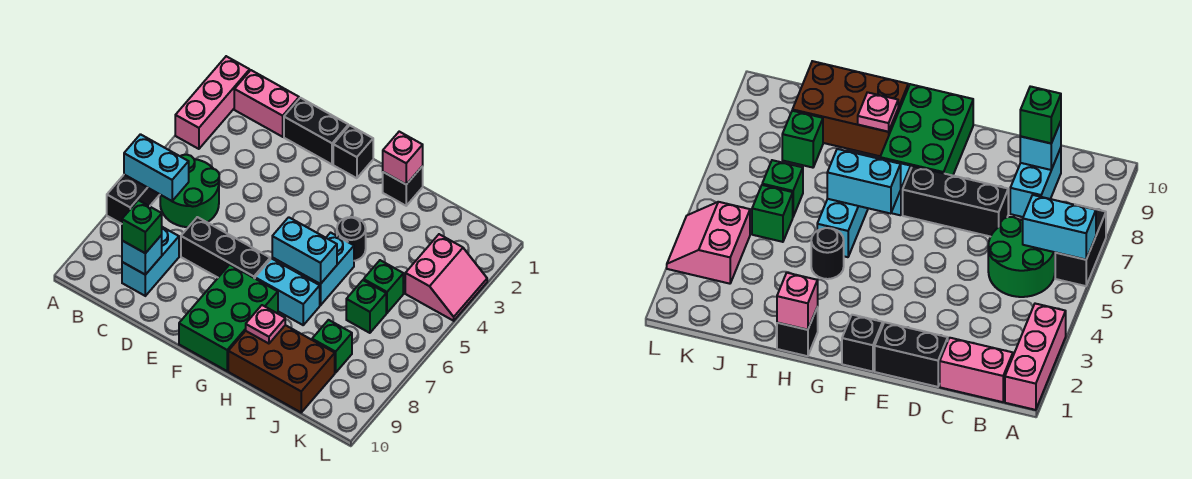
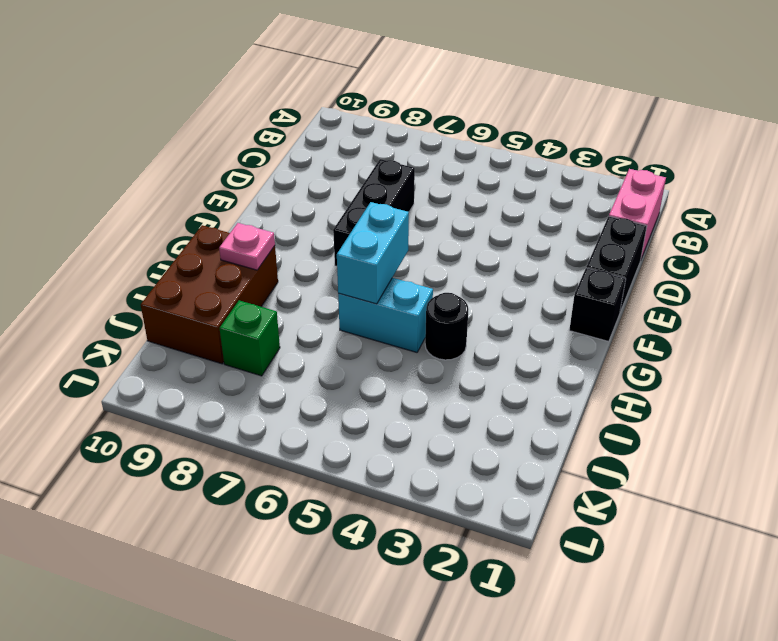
none -> pink 1x3 brick [175,56,250,149]
none -> black 1x2 brick [107,175,160,224]
none -> green 2x2 round brick [160,155,219,227]

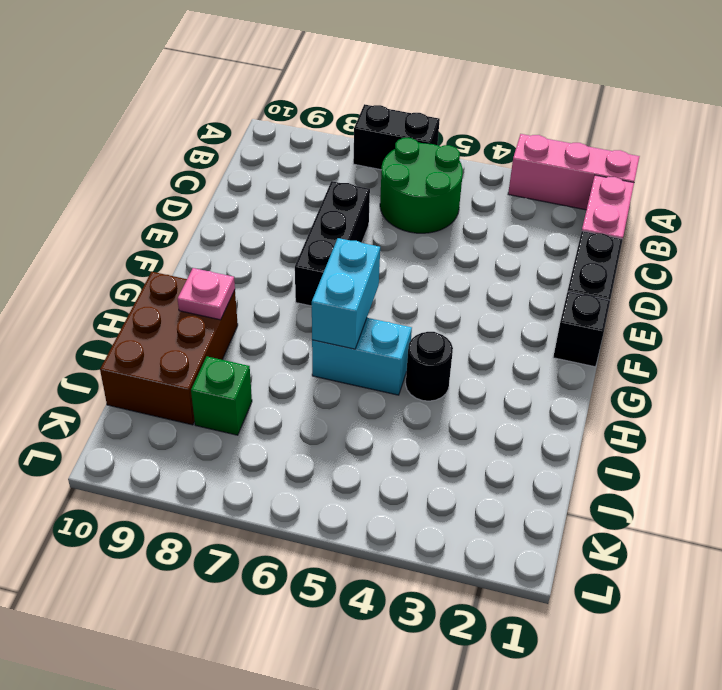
none -> cyan 1x2 brick [122,227,179,296]
none -> green 2x3 brick [179,265,278,371]
none -> cyan 1x2 brick [255,259,320,325]

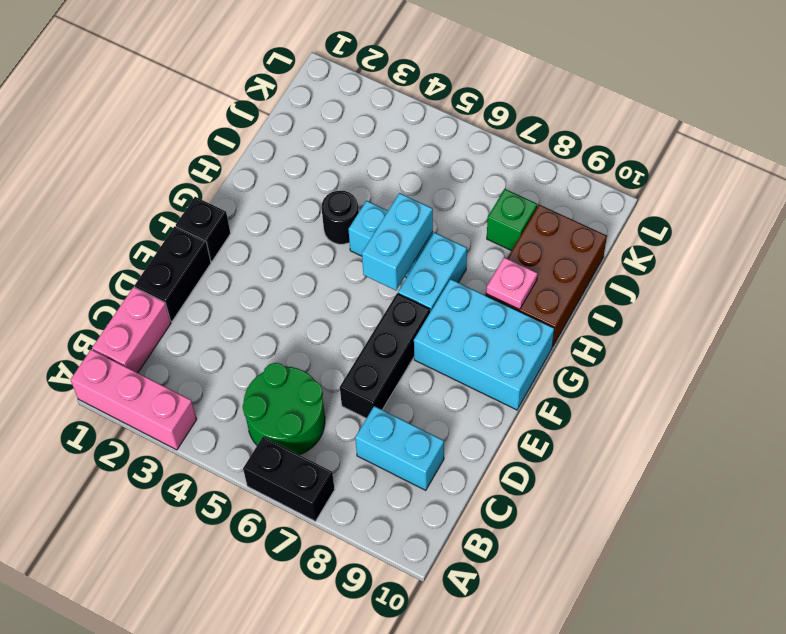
cyan 2x3 brick [414,279,554,410] -> green 2x3 brick [179,265,278,371]
none -> black 1x1 brick [383,166,423,206]
none -> green 1x1 brick [364,260,403,313]
none -> green 1x1 brick [346,280,386,333]

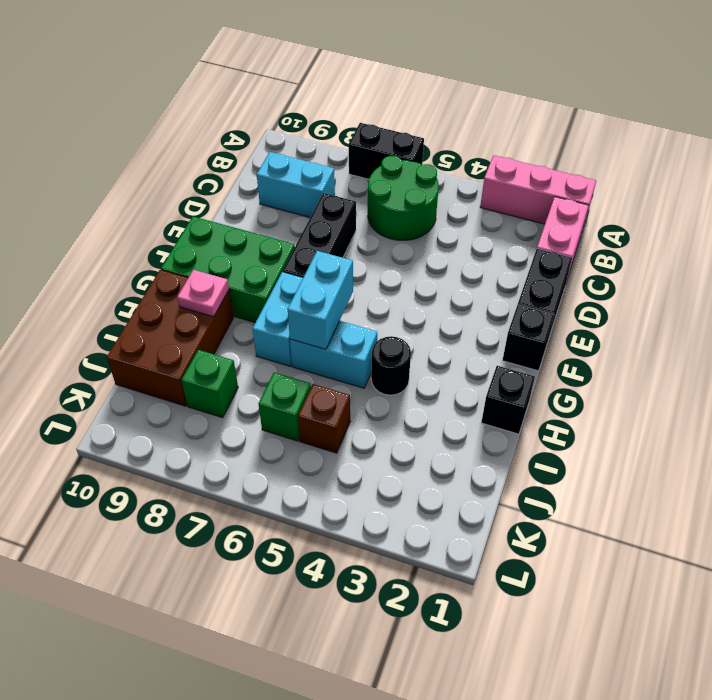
brown 1x1 brick [298,384,350,453] -> green 1x1 brick [364,260,403,313]
none -> pink 2x2 slope [405,234,487,321]
none -> cyan 1x2 brick [124,134,189,201]
none -> cyan 1x1 brick [122,235,162,275]

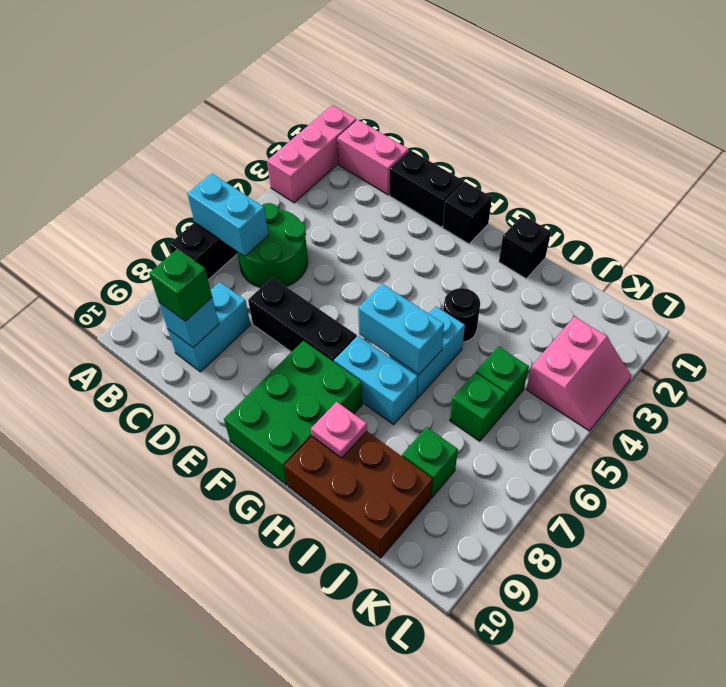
none -> pink 1x1 brick [383,132,423,184]

